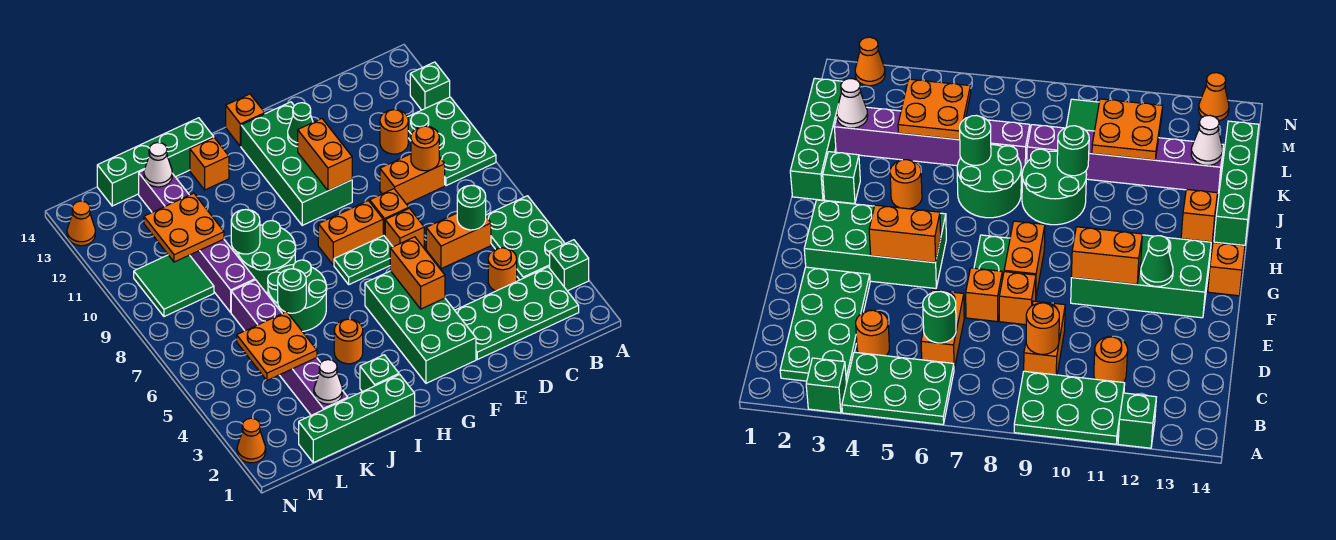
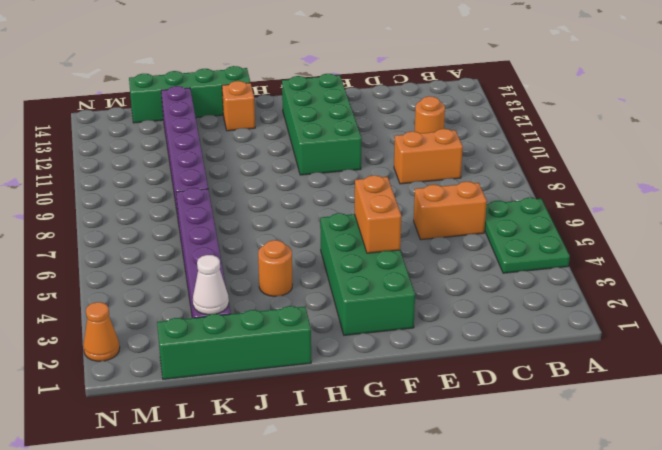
none -> green 1x1 brick [550,240,589,291]
none -> green 2x3 plate [408,97,496,186]
none -> green 1x1 brick [410,62,450,110]
none -> green 2x4 plate [455,267,579,360]

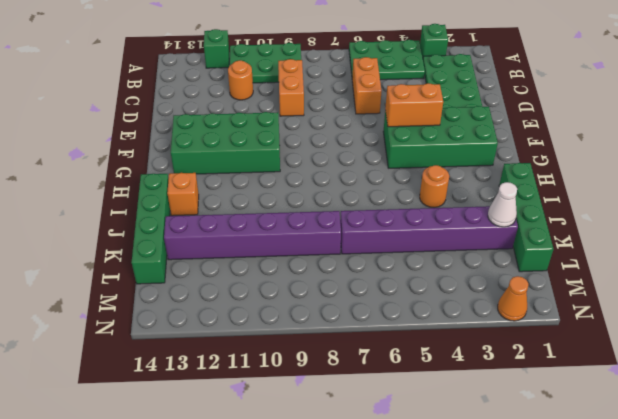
none -> orange 1x1 round brick [488,248,517,291]
none -> orange 1x1 brick [385,208,424,248]
none -> orange 1x1 brick [370,189,409,236]
none -> green 1x2 plate [334,235,393,284]

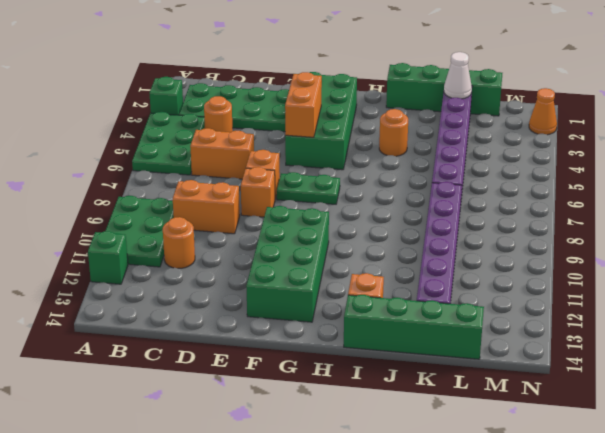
none -> orange 1x2 brick [318,201,383,265]
none -> orange 1x1 brick [226,94,265,146]
none -> green 1x1 brick [360,355,399,392]
none -> green 2x2 round brick [268,260,327,332]

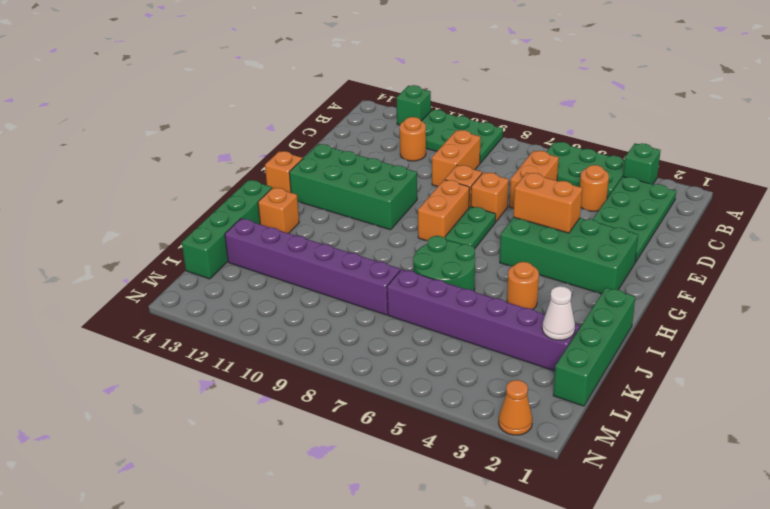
none -> green 1x1 brick [360,355,399,392]
none -> green 2x2 round brick [237,221,296,292]
none -> green 2x2 tile [134,255,214,317]
none -> orange 1x1 cone [67,201,95,246]

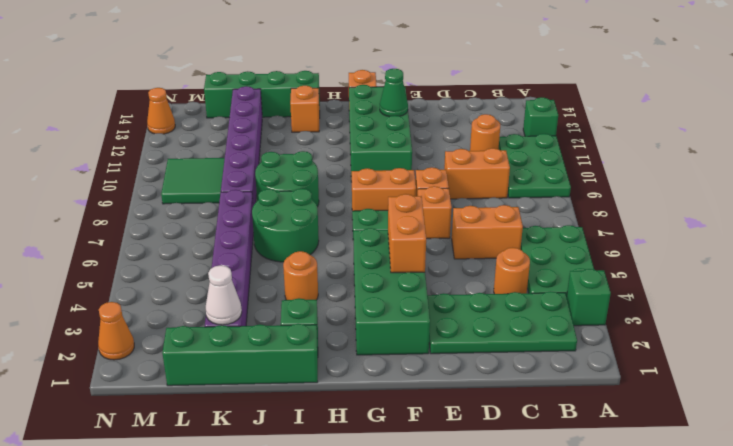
none -> green 1x1 round brick [457,185,486,230]
none -> orange 1x1 round brick [411,126,439,171]
none -> orange 1x2 brick [298,119,352,191]
none -> green 1x1 round brick [278,269,306,313]

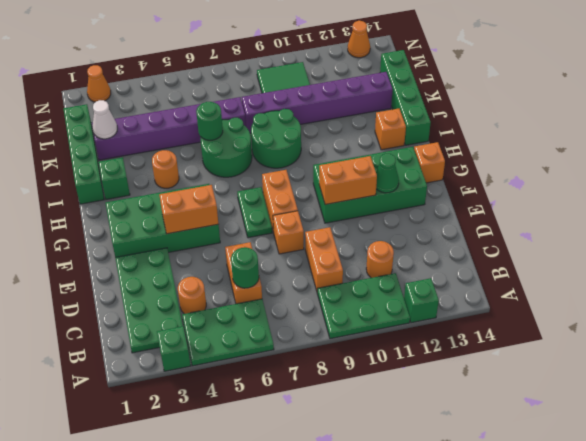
none -> orange 1x1 brick [385,208,424,248]
none -> orange 1x1 round brick [411,126,439,171]
none -> green 1x1 round brick [231,210,260,254]
none -> orange 2x2 plate [237,312,317,380]

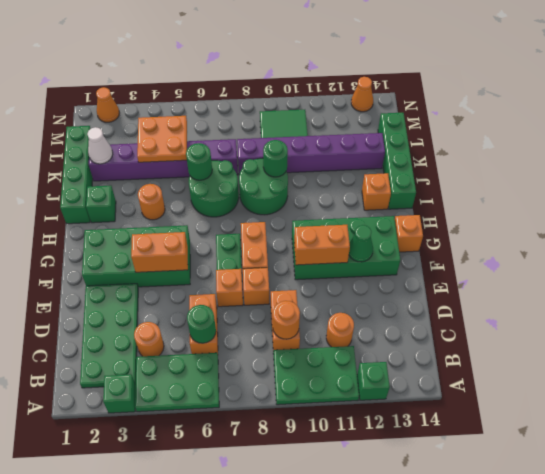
none -> orange 2x2 plate [144,193,224,262]
none -> white 1x1 cone [144,143,172,187]

